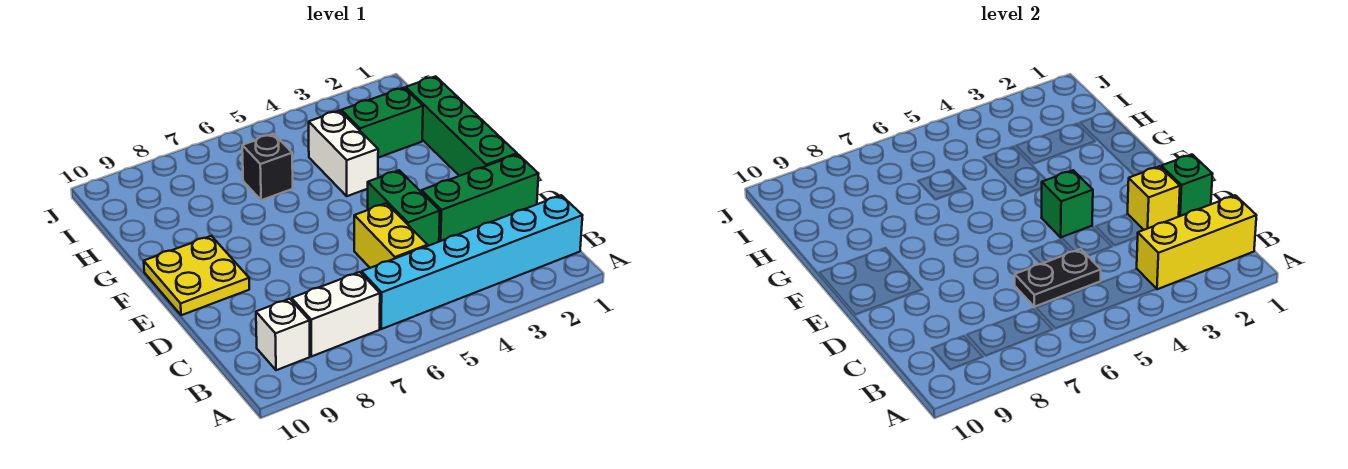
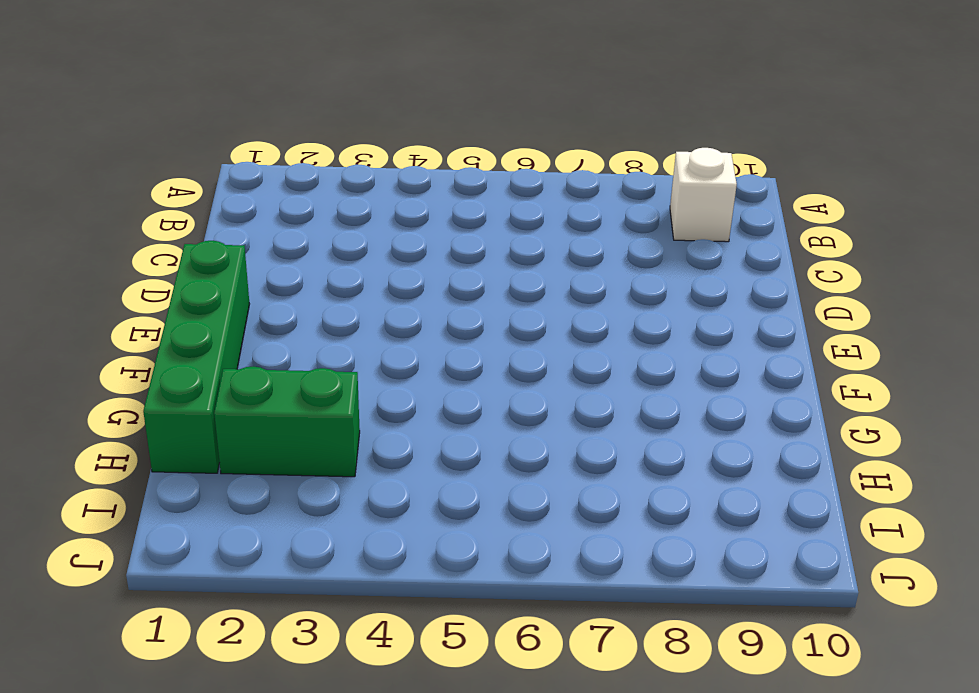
none -> cyan 1x6 brick [362,195,583,329]
none -> white 1x2 brick [292,272,380,356]
none -> yellow 1x2 brick [354,203,427,268]

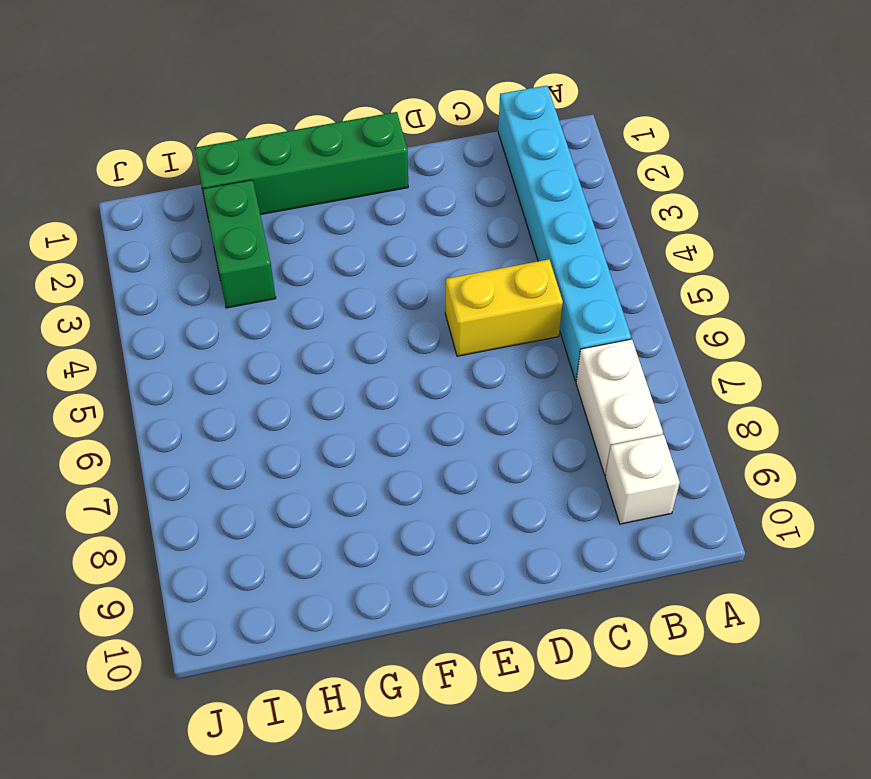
none -> green 1x3 brick [422,154,538,242]
none -> green 1x2 brick [368,170,440,246]
none -> yellow 2x2 plate [144,236,249,315]

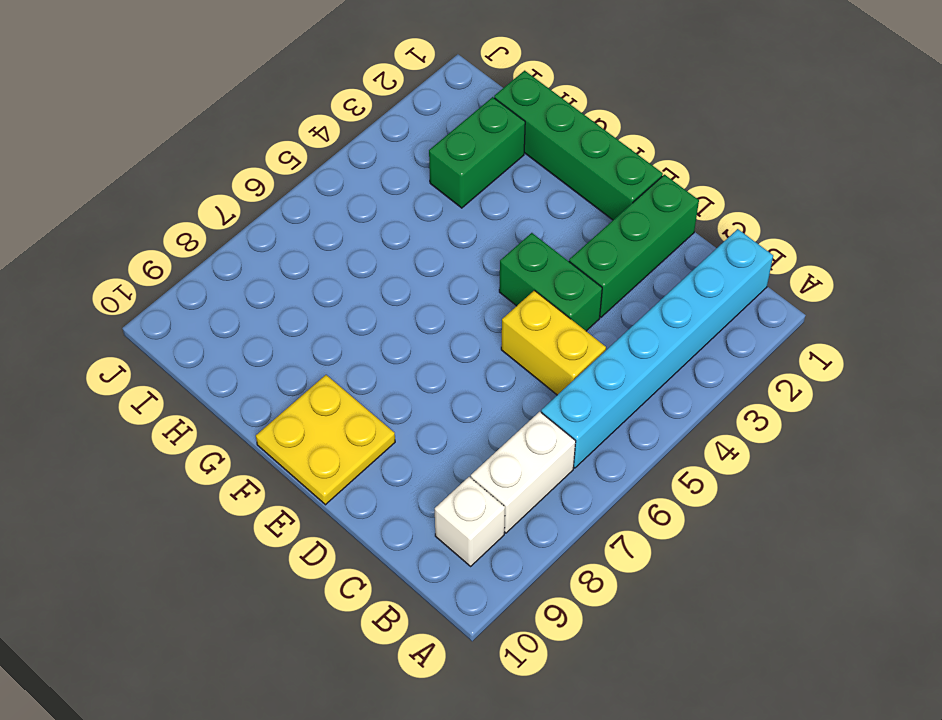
none -> white 1x2 brick [309,111,378,196]
none -> black 1x1 brick [242,134,293,200]
none -> yellow 1x3 brick [1137,195,1257,289]

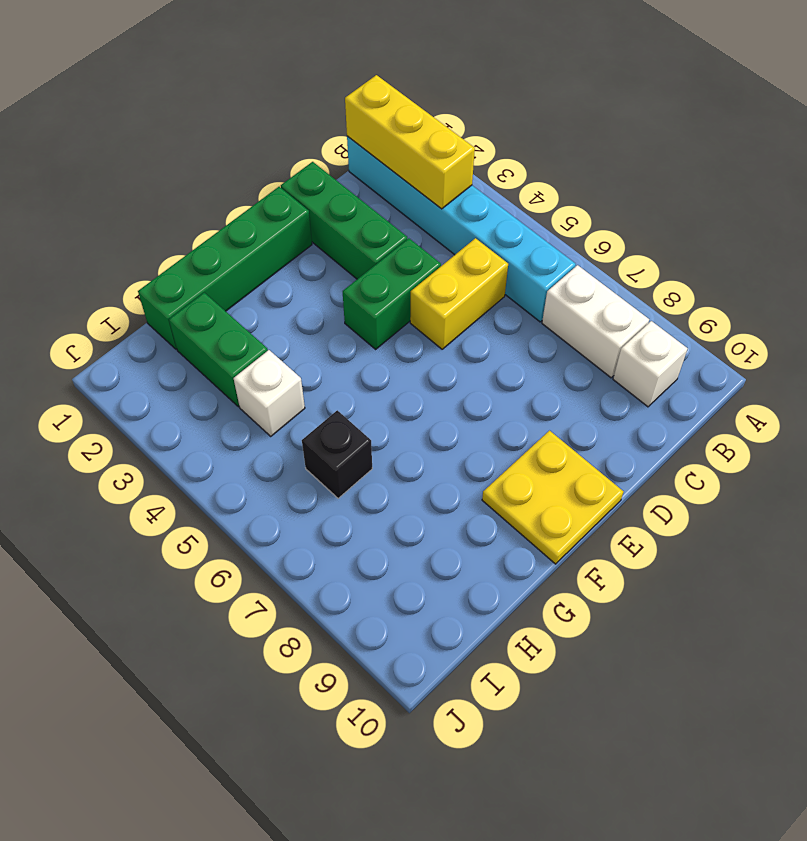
white 1x1 brick [234,350,305,436] -> white 1x2 brick [309,111,378,196]
none -> black 1x2 plate [1015,249,1101,307]
none -> green 1x1 brick [1161,154,1212,216]
none -> yellow 1x1 brick [1128,166,1180,230]

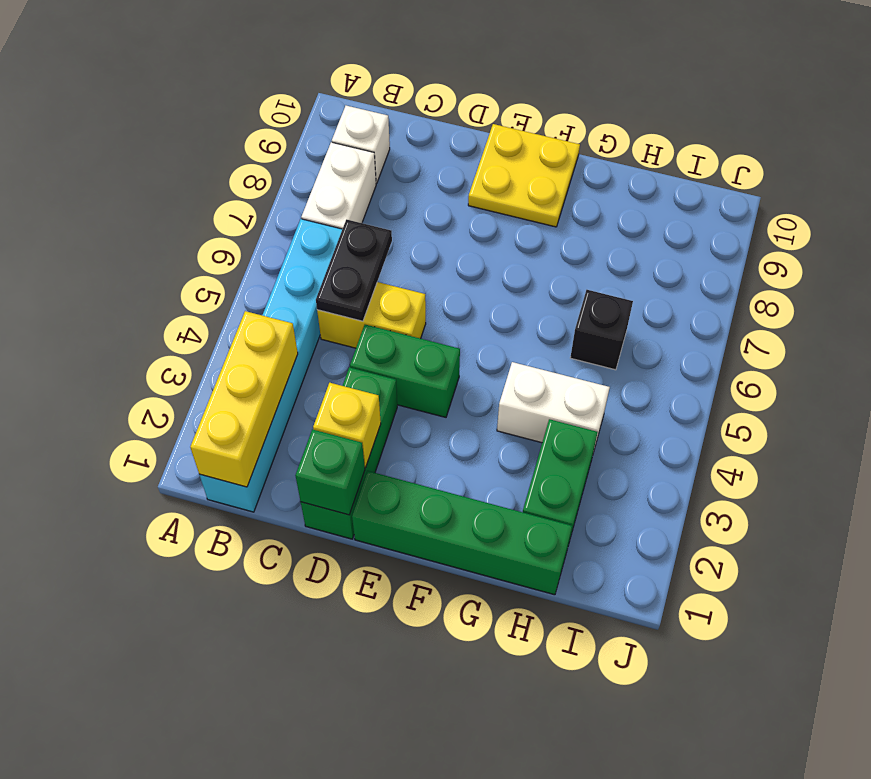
none -> green 1x1 brick [1042,170,1093,237]

